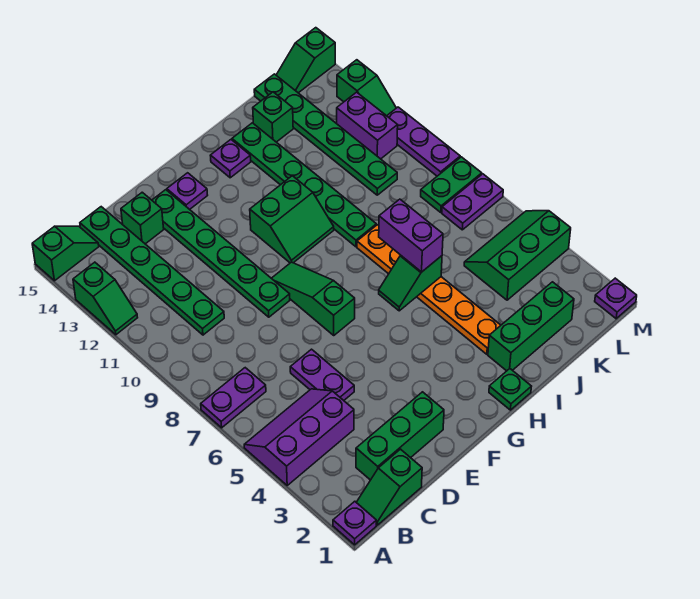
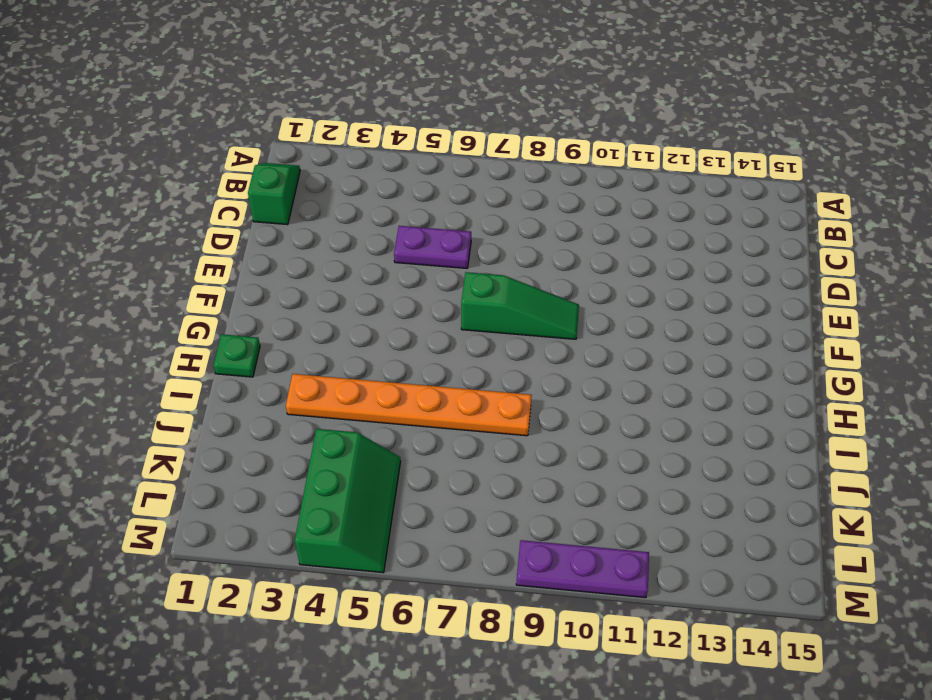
none -> purple 1x1 plate [333,501,376,545]
none -> purple 2x3 slope [244,389,354,485]
none -> purple 1x2 plate [201,368,266,428]
none -> green 1x2 slope [73,262,138,335]

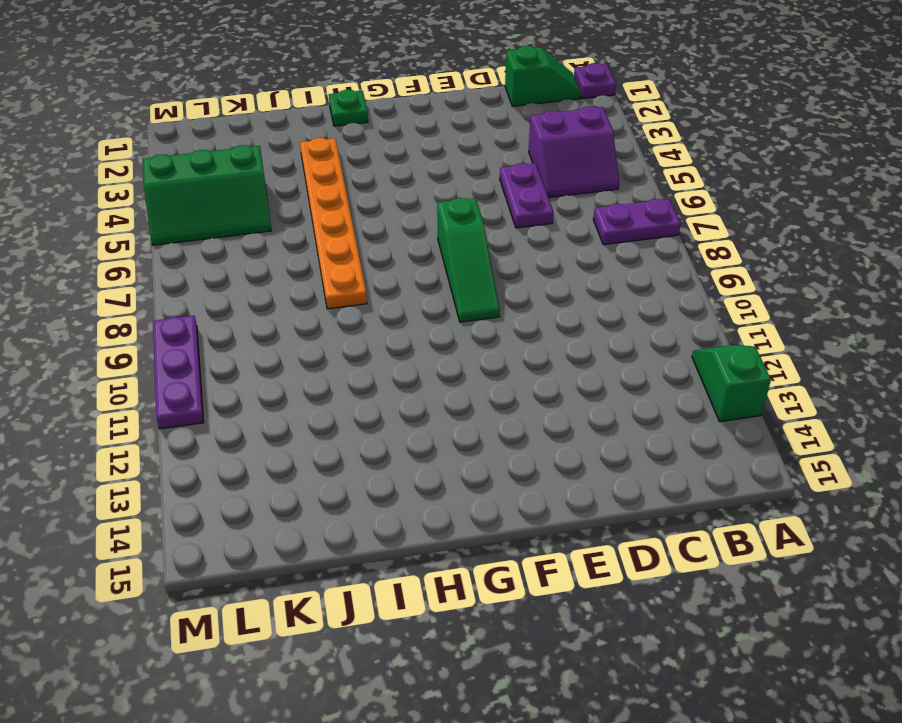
purple 2x2 slope [529,106,619,198] -> purple 2x3 slope [244,389,354,485]
none -> green 1x2 slope [32,226,99,281]
none -> green 1x3 brick [356,392,444,480]
none -> green 1x6 plate [80,207,224,335]
none -> green 1x1 brick [121,192,164,244]

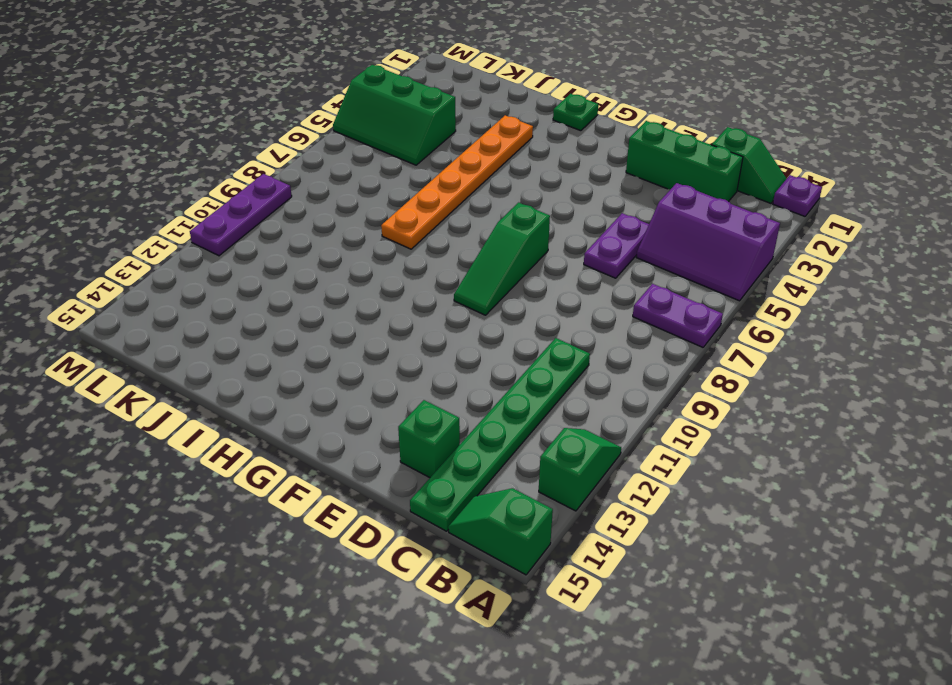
none -> green 1x6 plate [152,190,290,317]
none -> purple 1x1 plate [167,173,208,209]
none -> green 2x2 slope [250,176,334,263]
none -> purple 1x1 plate [210,140,251,178]

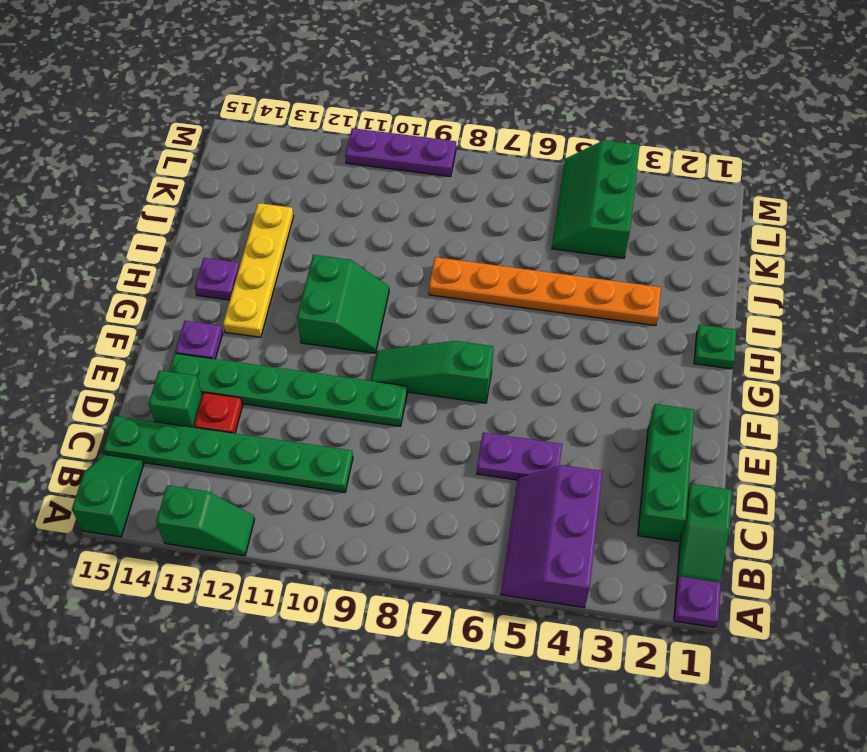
red 1x1 plate [194,393,243,433] -> none
yellow 1x4 plate [223,203,294,337] -> green 1x6 plate [232,123,376,247]
none -> purple 1x2 plate [201,368,266,428]
none -> green 1x3 brick [488,282,574,371]
none -> green 1x1 brick [253,92,293,142]
none -> green 1x6 plate [254,74,397,195]

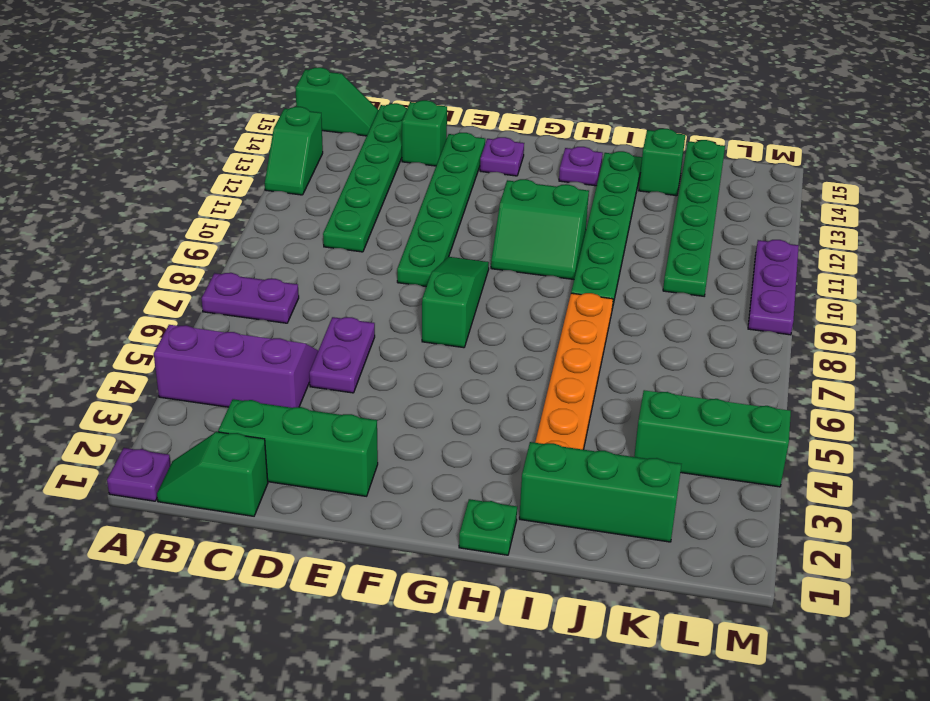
none -> purple 1x2 plate [442,174,503,230]
none -> green 1x2 plate [421,157,482,213]
none -> purple 1x2 brick [337,92,398,159]
none -> green 1x2 slope [276,28,335,93]

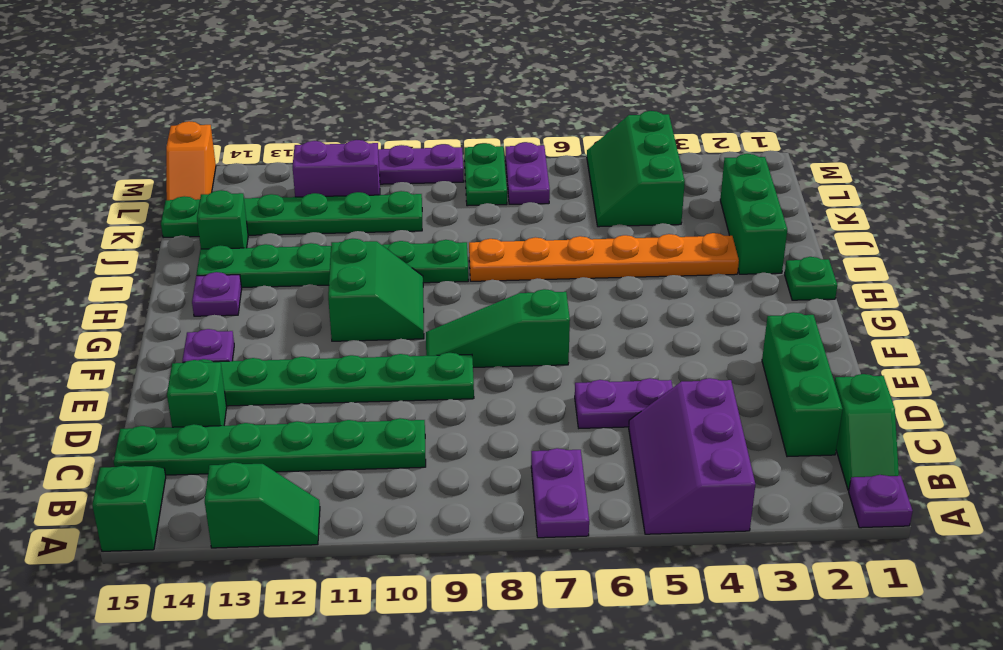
orange 1x2 slope [166,121,216,200] -> green 1x2 slope [276,28,335,93]
none -> purple 1x1 plate [595,278,637,319]
none -> green 1x2 slope [337,60,396,116]
none -> green 1x2 slope [379,255,442,311]
none -> purple 1x2 brick [379,199,443,272]

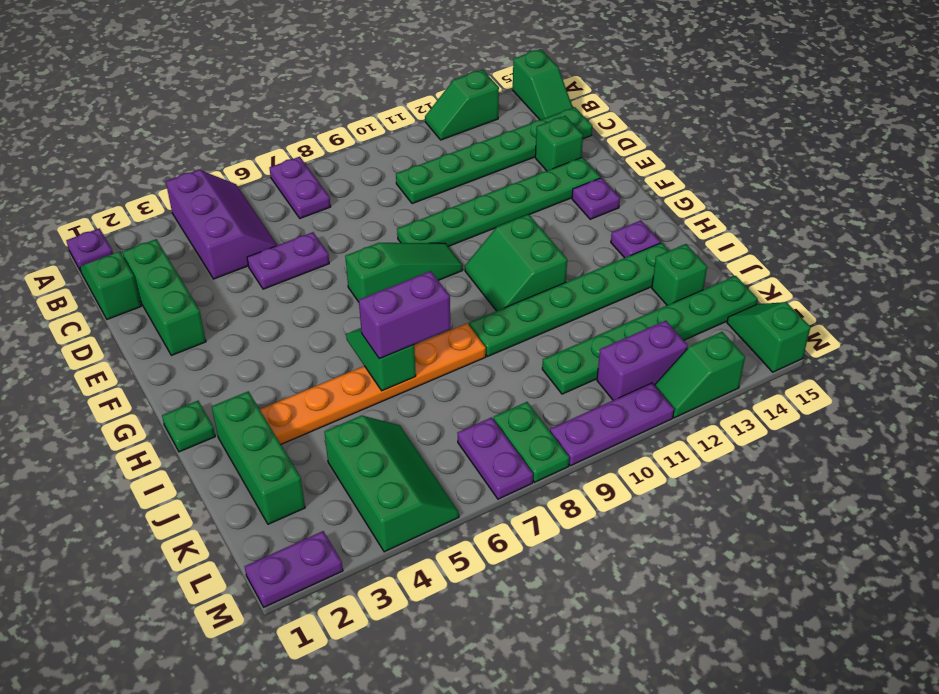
purple 1x2 plate [245,531,343,607] -> purple 1x1 plate [595,278,637,319]

